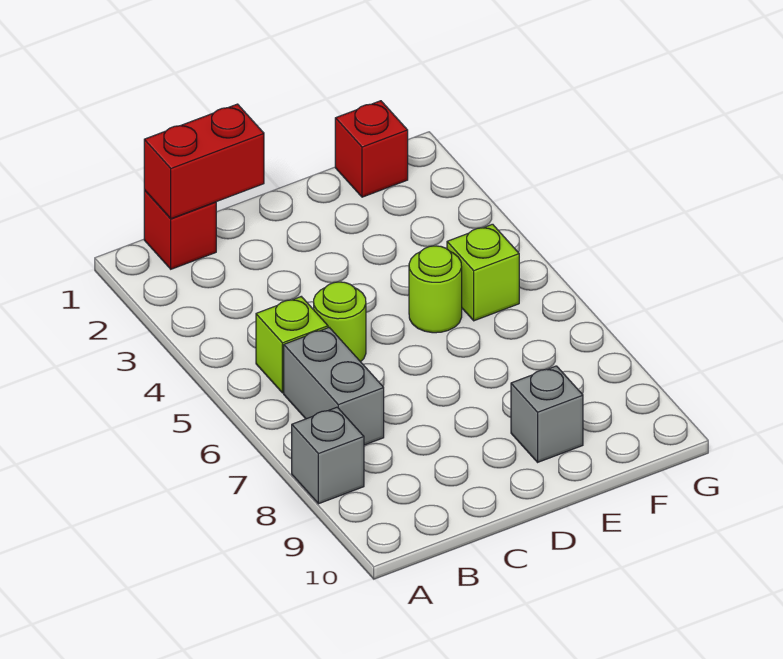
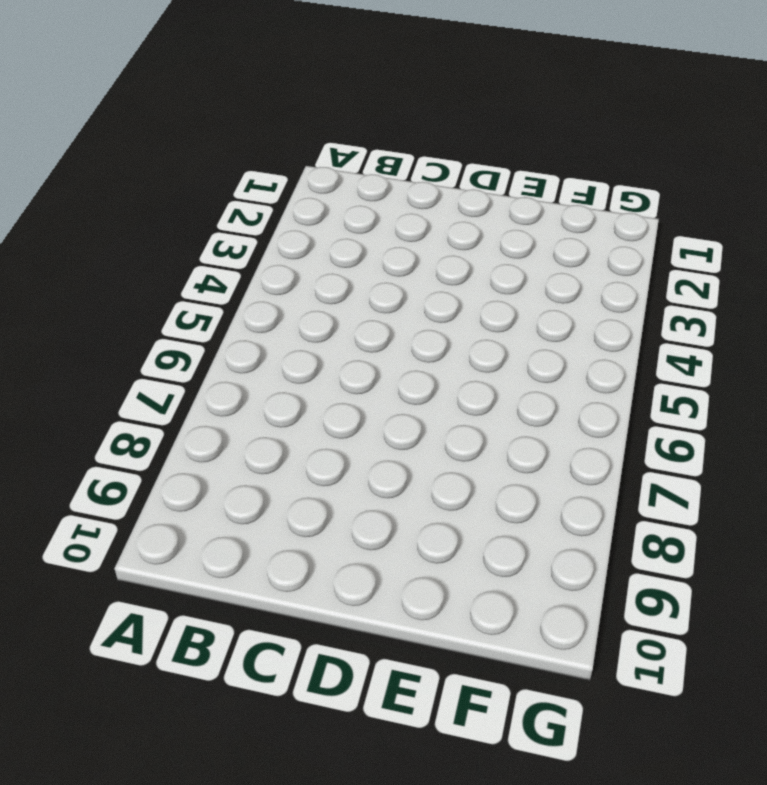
none -> grey 1x1 brick [292,407,364,504]
none -> red 1x1 brick [144,190,216,269]

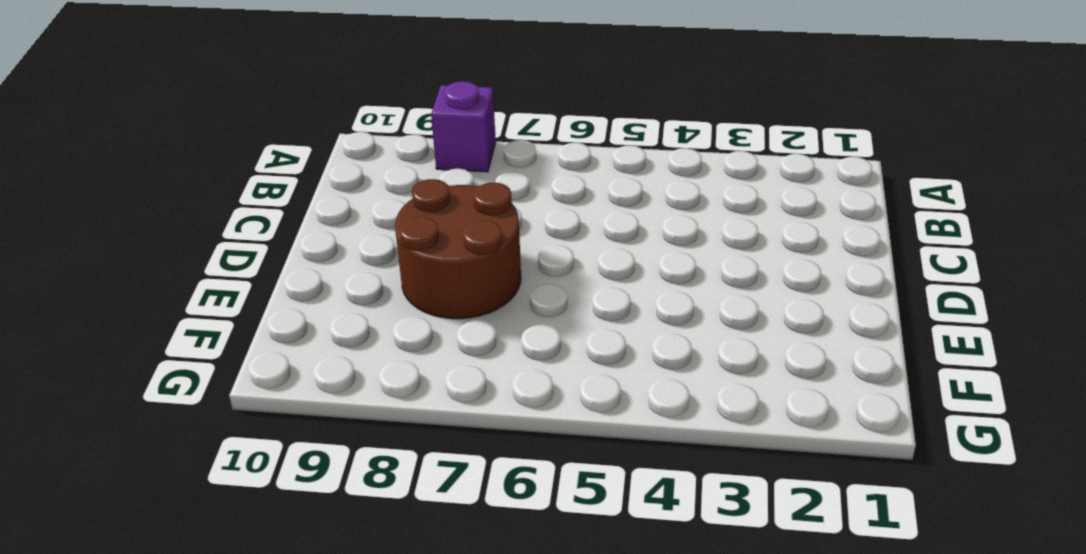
purple 1x1 brick [431,81,496,172] -> grey 1x1 brick [292,407,364,504]
brown 2x2 round brick [395,179,521,319] -> none
none -> red 1x1 brick [144,190,216,269]
none -> lime 1x1 brick [256,297,328,393]

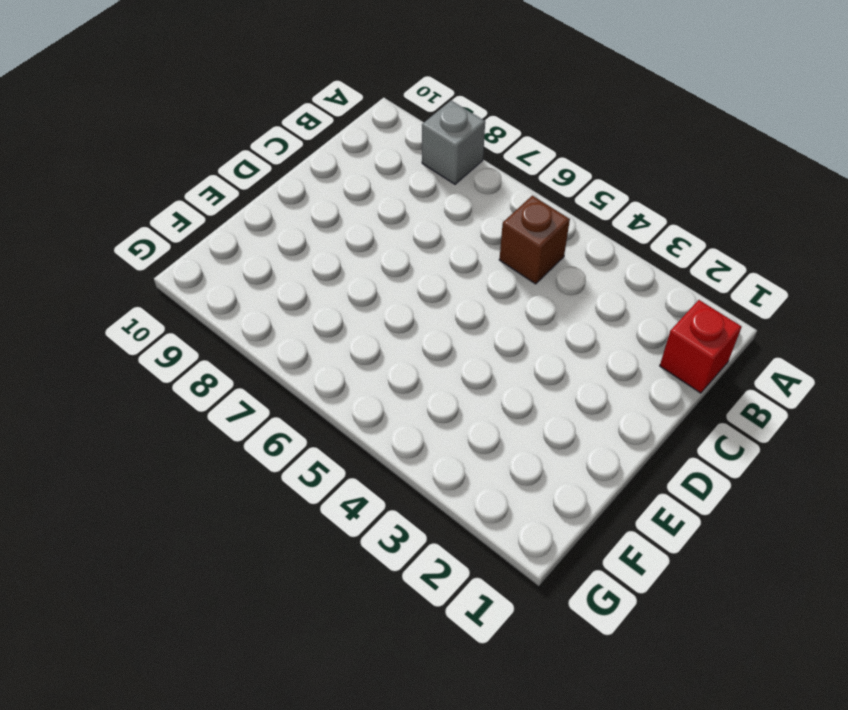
brown 1x1 brick [499,196,570,284] -> lime 1x1 brick [256,297,328,393]
none -> grey 1x2 brick [284,328,384,445]
none -> lime 1x1 round brick [314,282,366,362]

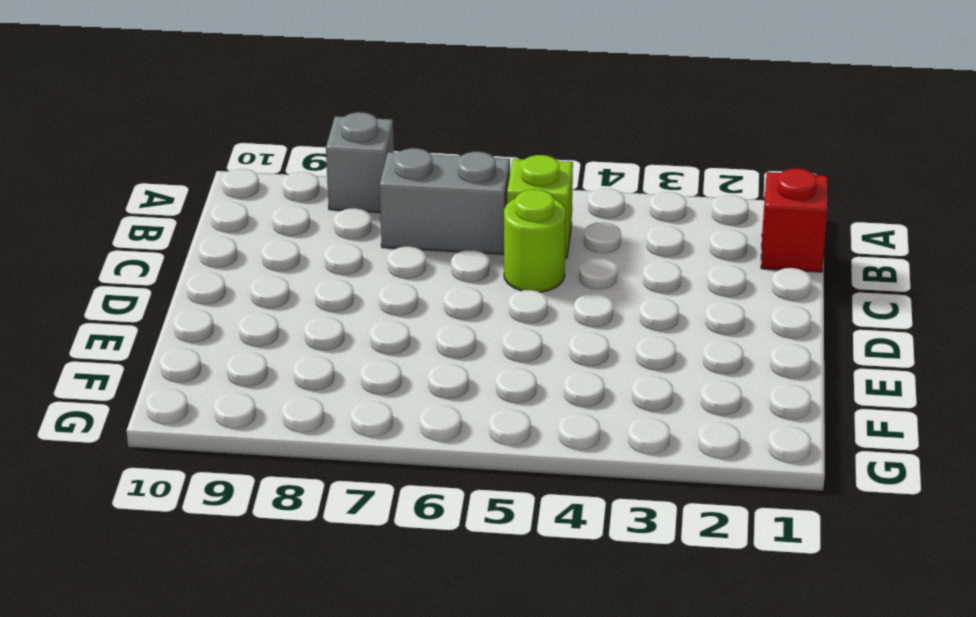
none -> lime 1x1 round brick [409,246,462,333]
none -> grey 1x1 brick [511,366,583,462]

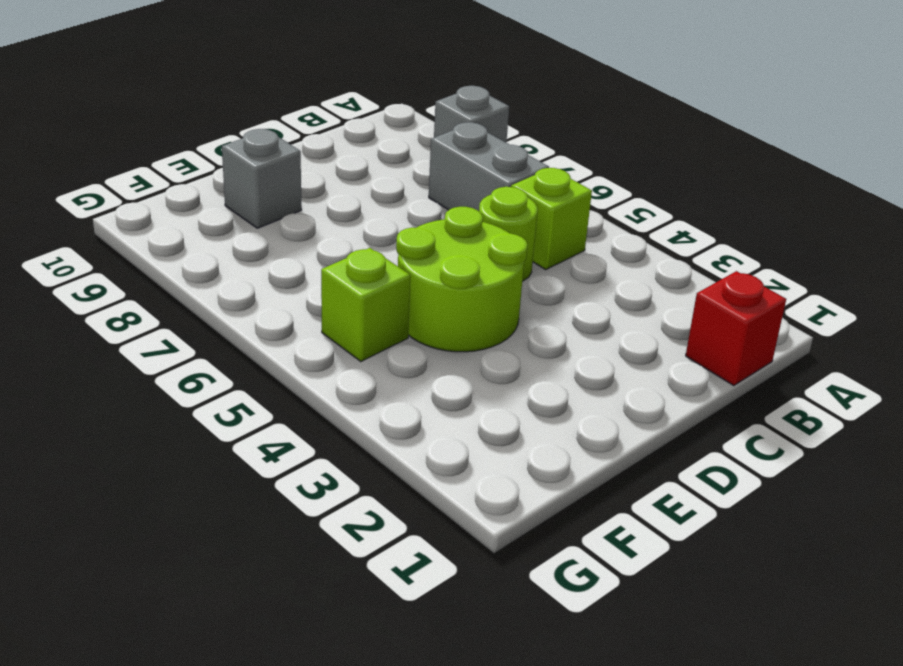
lime 2x2 round brick [396,207,528,352] -> lime 1x1 round brick [409,246,462,333]
none -> red 1x1 brick [335,101,408,197]
none -> red 1x2 brick [144,104,264,219]

